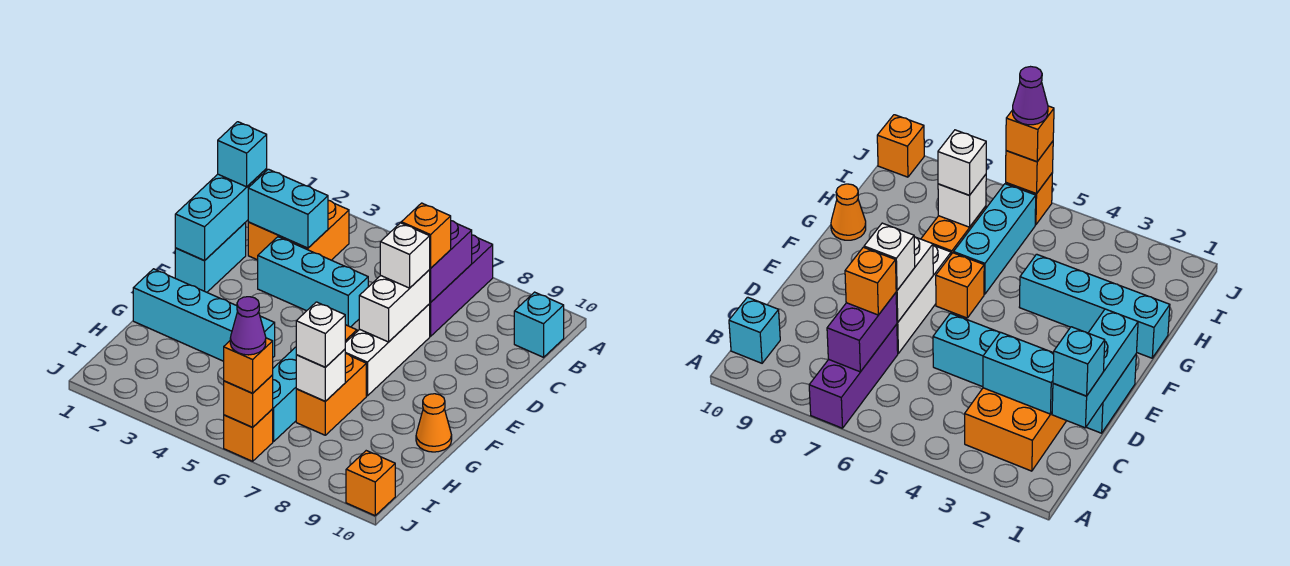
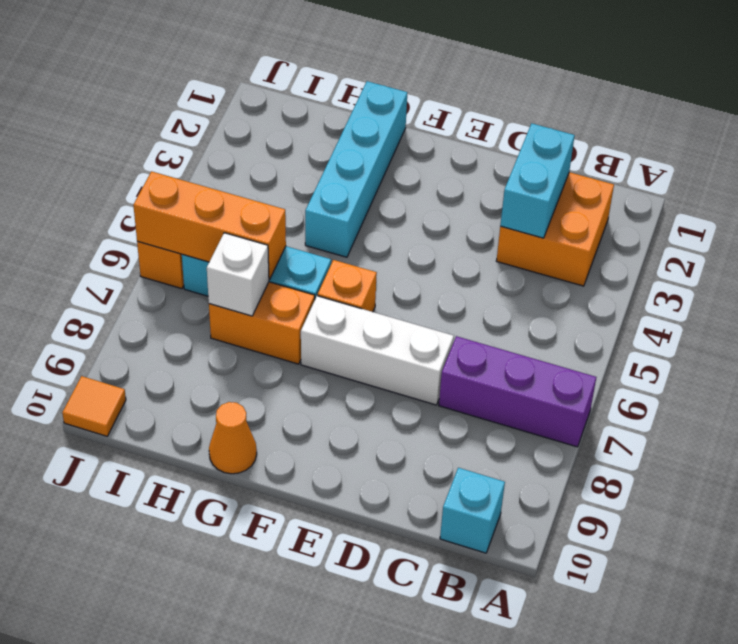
orange 1x3 brick [133,171,286,280] -> orange 1x1 brick [224,375,273,427]
orange 1x1 tile [62,376,126,436] -> orange 1x1 brick [346,451,395,516]
none -> cyan 1x2 brick [175,223,246,292]
none -> cyan 1x3 brick [258,237,368,327]
none -> purple 1x2 brick [430,221,472,302]

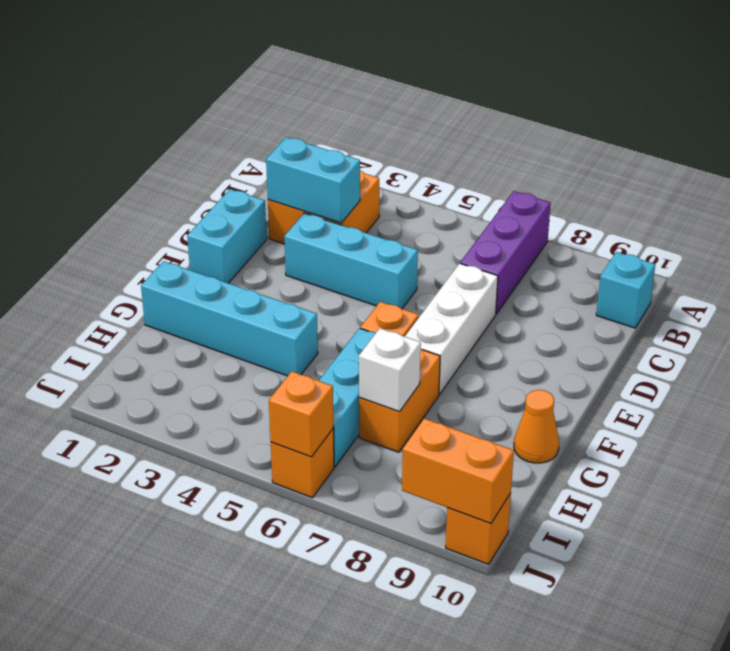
orange 1x2 brick [402,418,514,523] -> none
none -> purple 1x2 brick [430,221,472,302]
none -> cyan 1x3 brick [175,169,267,261]
none -> white 1x2 brick [359,270,430,342]

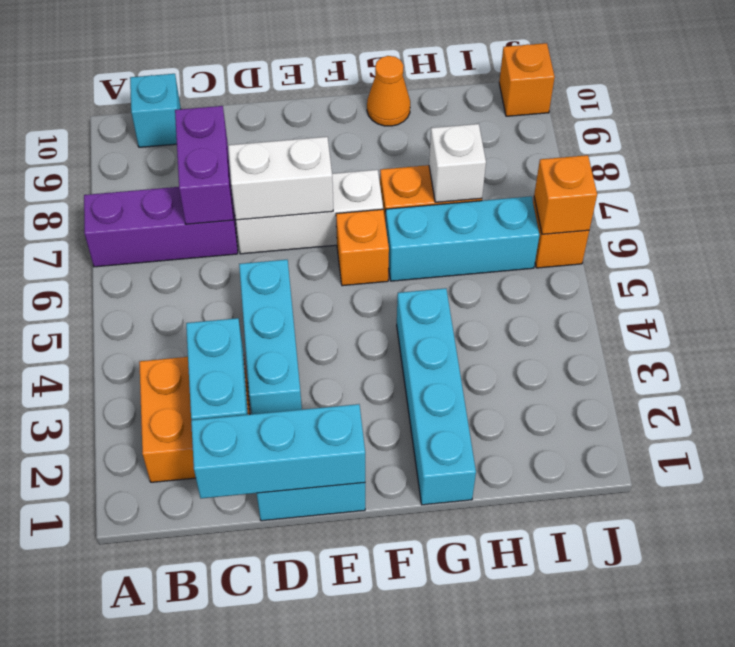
purple 1x2 brick [175,106,233,224] -> purple 1x2 brick turned to [430,221,472,302]
none -> cyan 1x1 brick [218,122,267,187]
none -> orange 1x1 brick [401,203,451,268]
none -> white 1x1 brick [380,223,430,288]

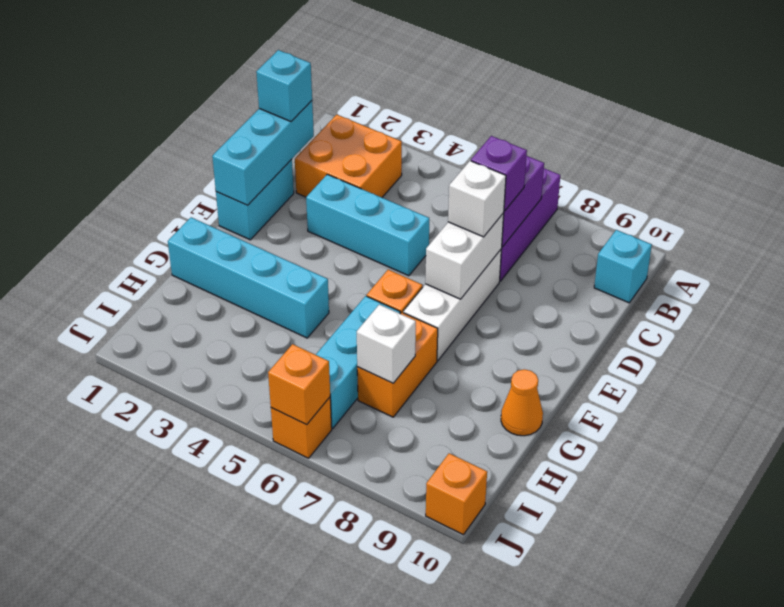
purple 1x1 brick [471,136,527,211] -> orange 1x1 brick [401,203,451,268]
none -> cyan 1x2 brick [248,169,328,248]
none -> white 1x1 brick [296,302,345,367]
none -> orange 1x1 brick [224,338,273,393]

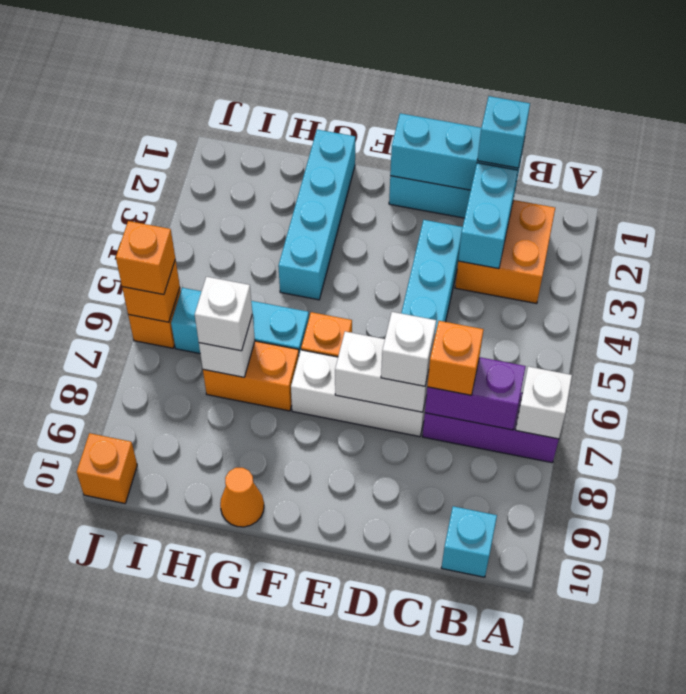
white 1x1 brick [516,367,572,439] -> none
none -> purple 1x1 cone [230,297,266,355]

